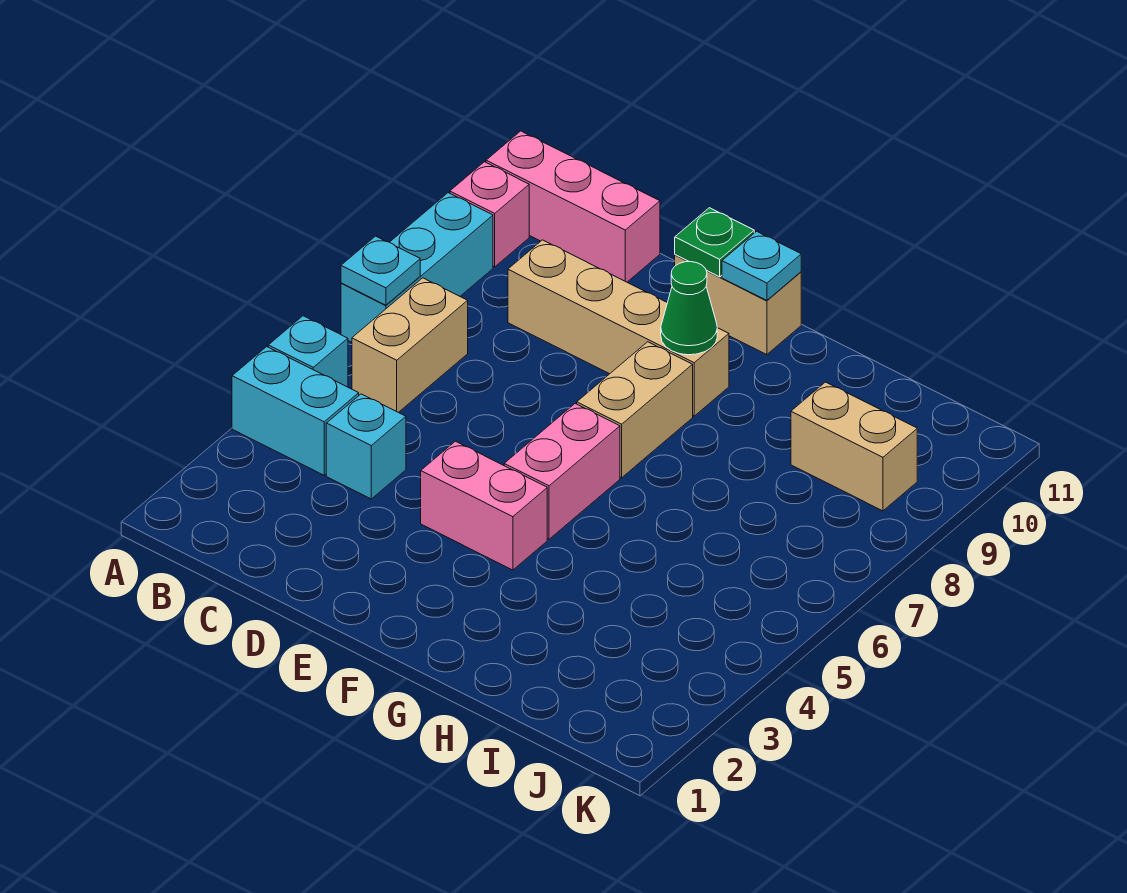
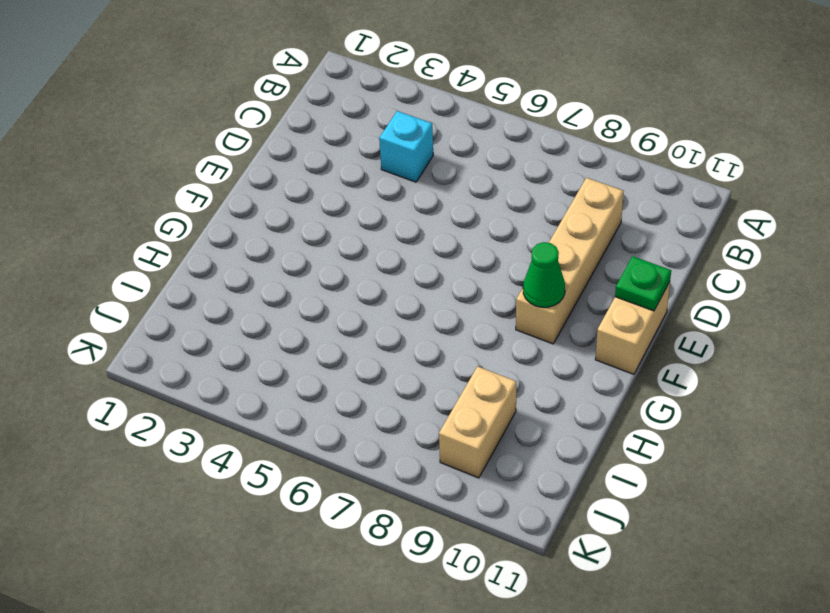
none -> cyan 1x2 brick [232,347,359,475]
none -> cyan 1x1 brick [268,316,348,387]
none -> cyan 1x3 brick [341,193,493,342]

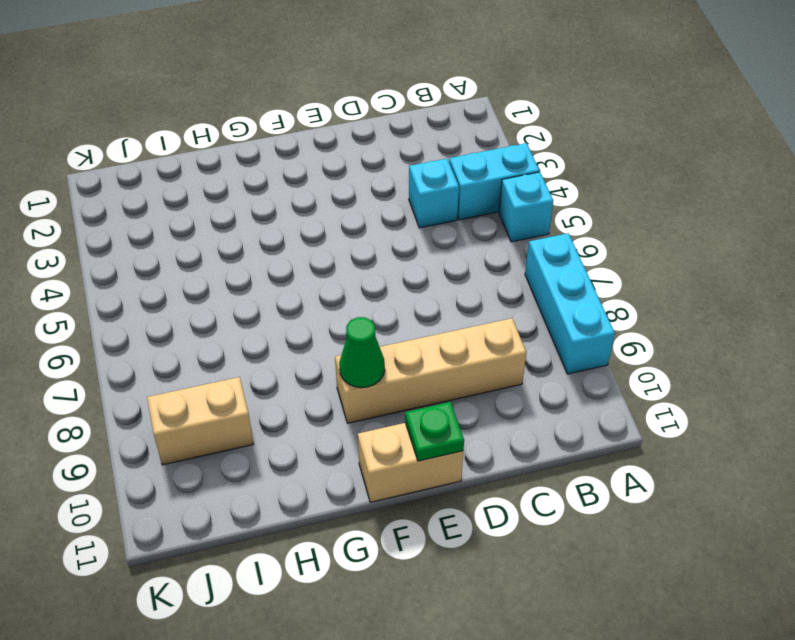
none -> pink 1x1 brick [450,162,529,267]
none -> pink 1x3 brick [486,131,660,282]
none -> tan 1x2 brick [352,278,468,413]

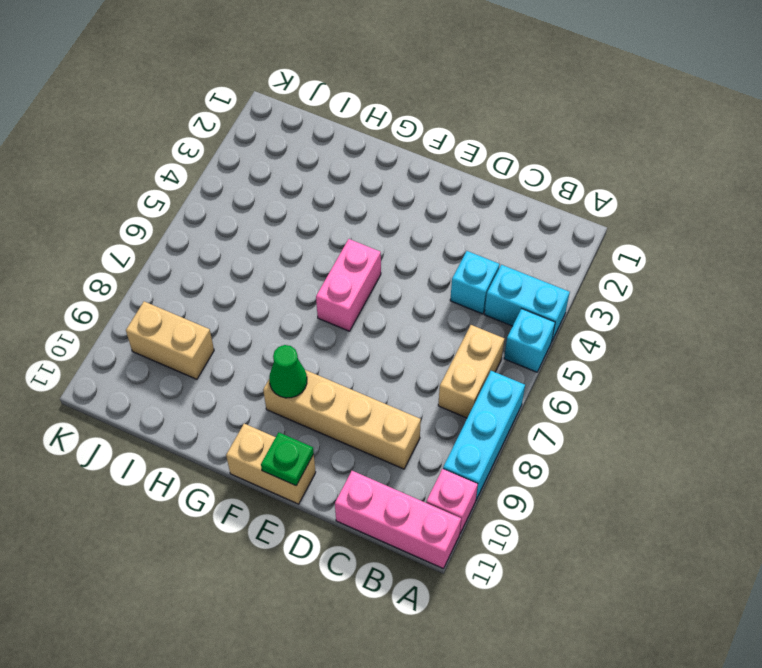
none -> pink 1x2 brick [421,441,547,570]
none -> tan 1x2 brick [577,342,693,478]
none -> cyan 1x1 plate [341,236,420,305]

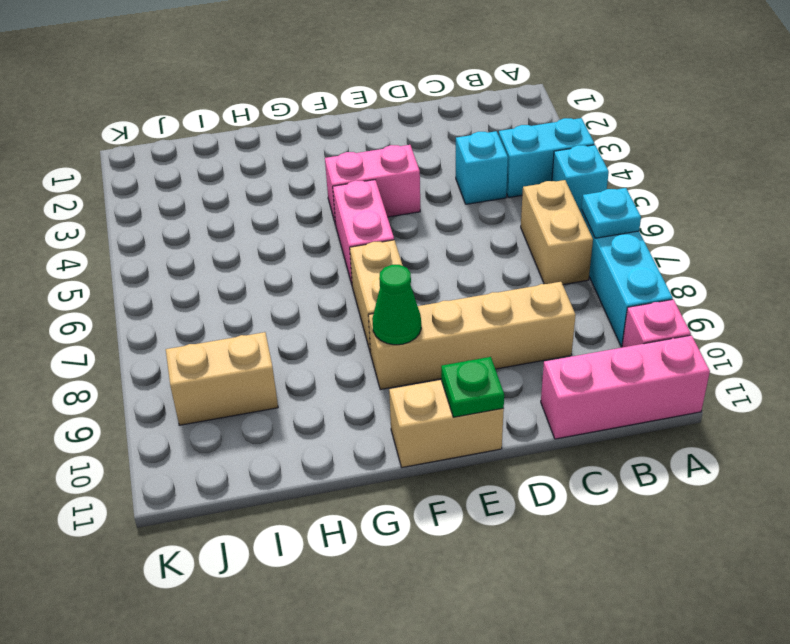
none -> cyan 1x1 plate [722,231,801,300]

